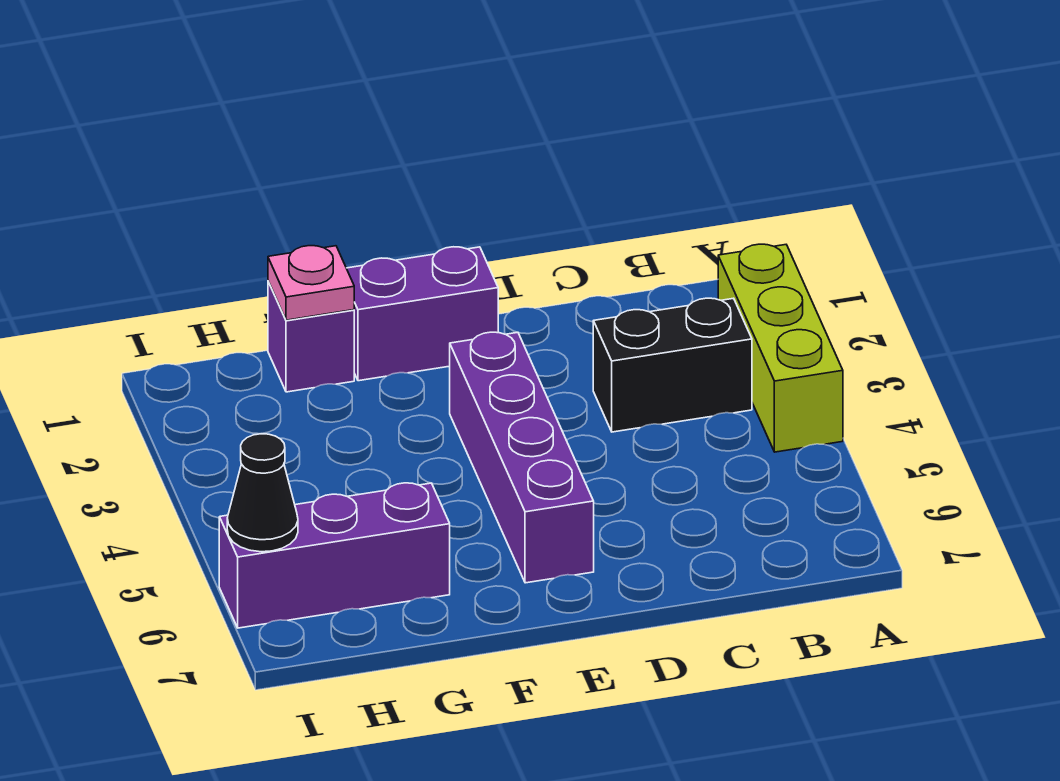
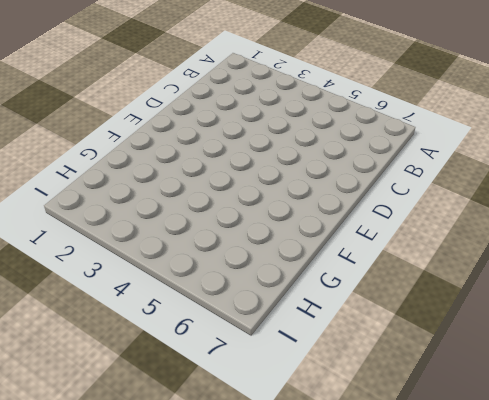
none -> lime 1x3 brick [718,244,843,452]
none -> black 1x2 brick [593,298,752,432]

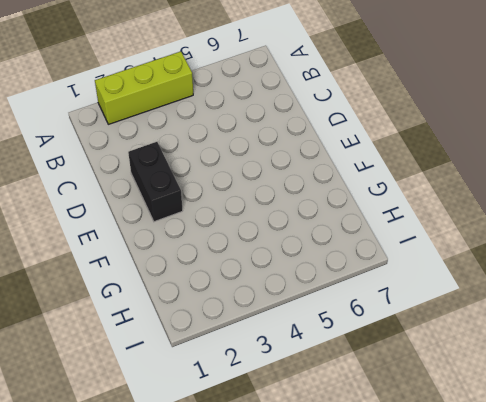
black 1x2 brick [128,142,183,222] -> black 1x2 brick moved to [593,298,752,432]
none -> purple 1x2 brick [346,247,498,381]
none -> purple 1x4 brick [450,332,594,583]

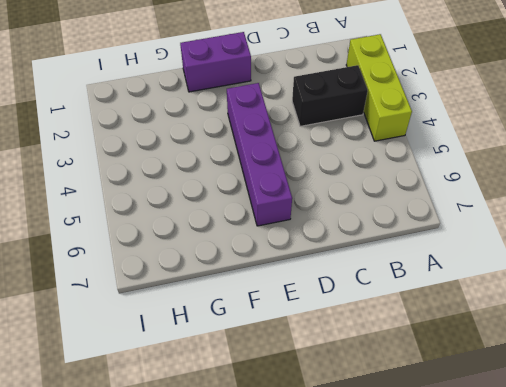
none -> purple 1x1 brick [268,281,354,392]
none -> purple 1x3 brick [219,483,450,628]

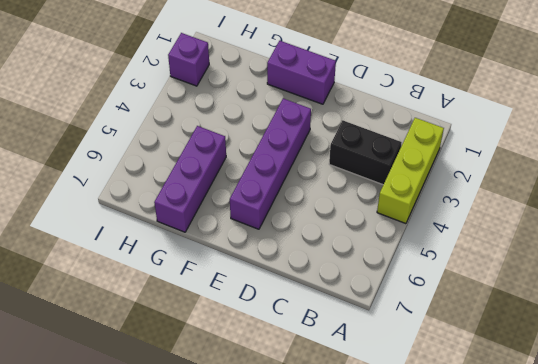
purple 1x3 brick [154,126,226,232] -> purple 1x3 brick turned to [219,483,450,628]
purple 1x1 brick [168,33,209,86] -> purple 1x1 brick moved to [268,281,354,392]
none -> pink 1x1 plate [268,246,354,320]
none -> black 1x1 cone [227,434,298,552]

